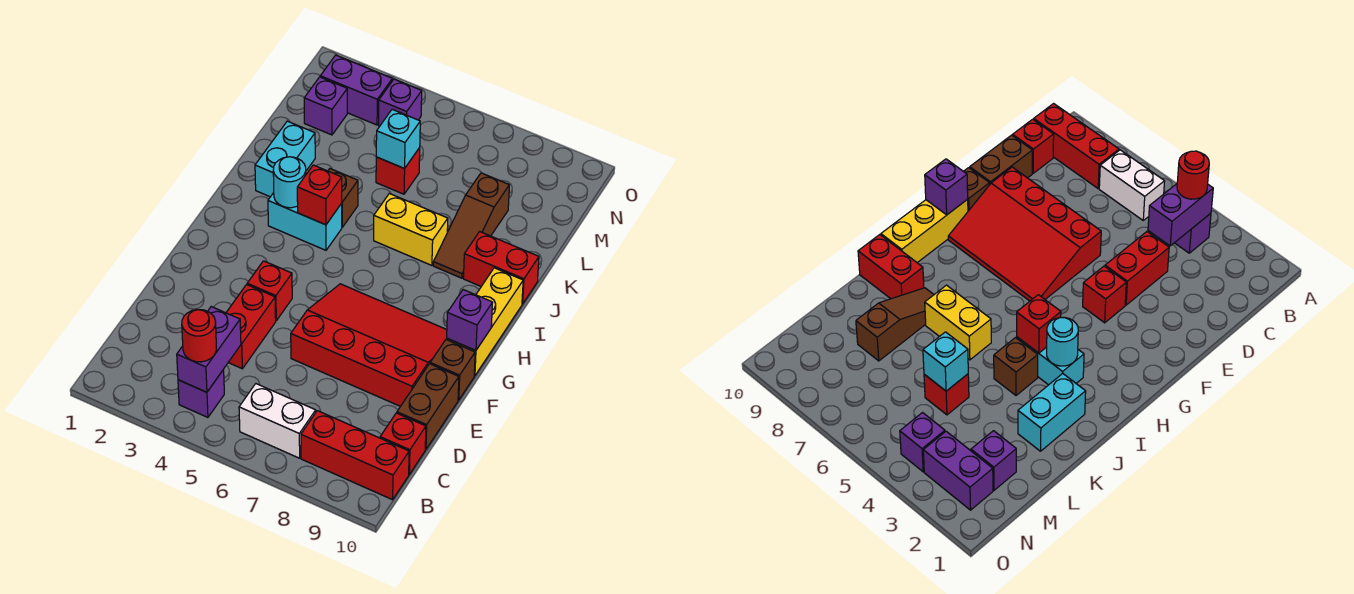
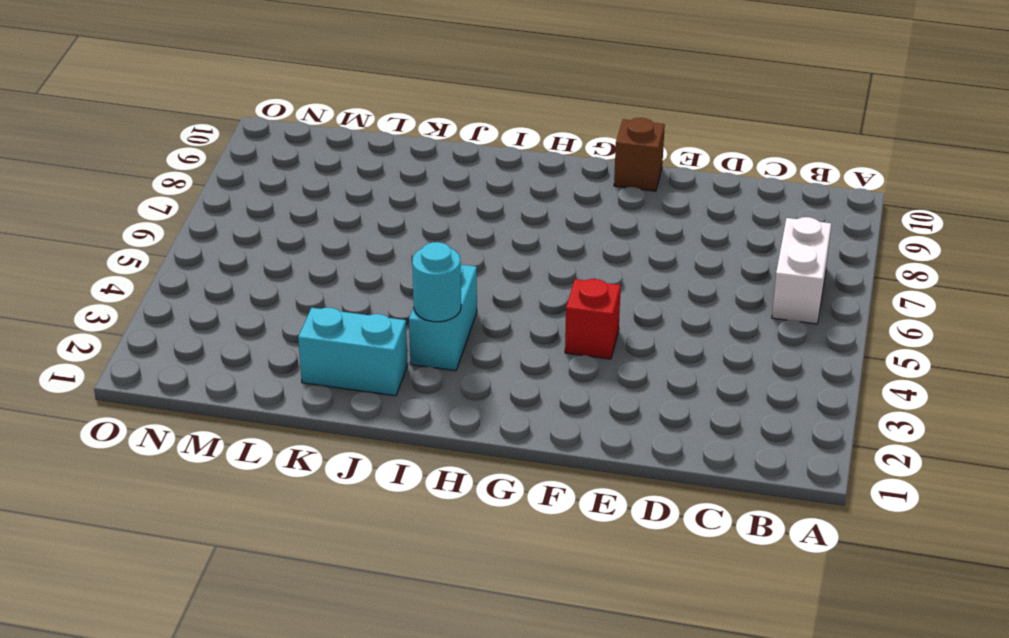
none -> purple 1x1 brick [178,370,224,417]
none -> red 1x3 brick [301,411,409,500]
none -> red 1x1 brick [380,413,426,474]

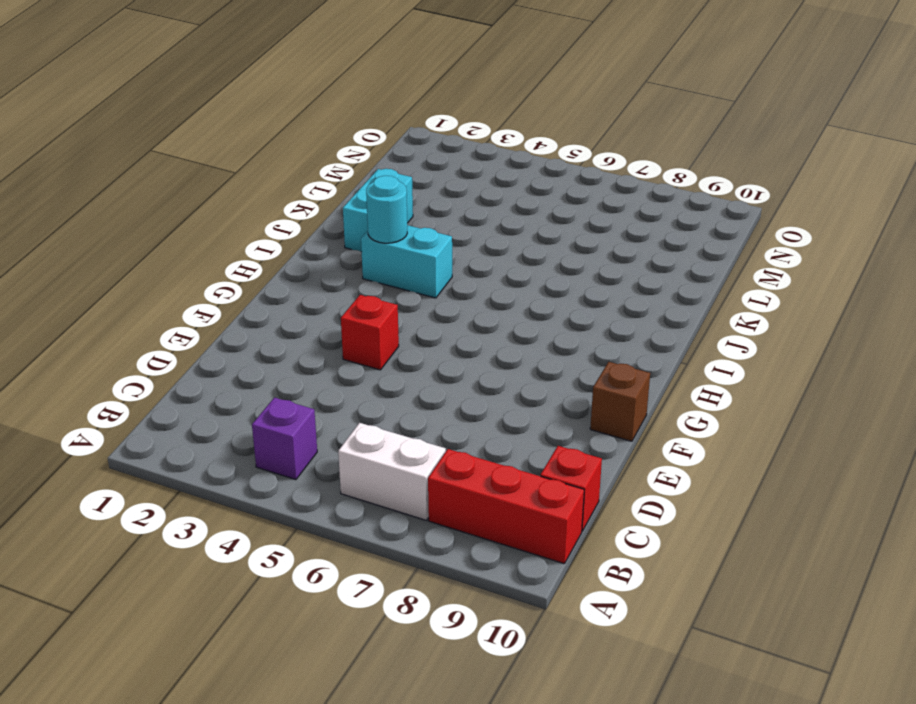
none -> red 1x2 brick [226,285,276,369]
none -> brown 1x2 brick [397,364,459,449]
none -> red 3x4 slope [291,284,447,406]

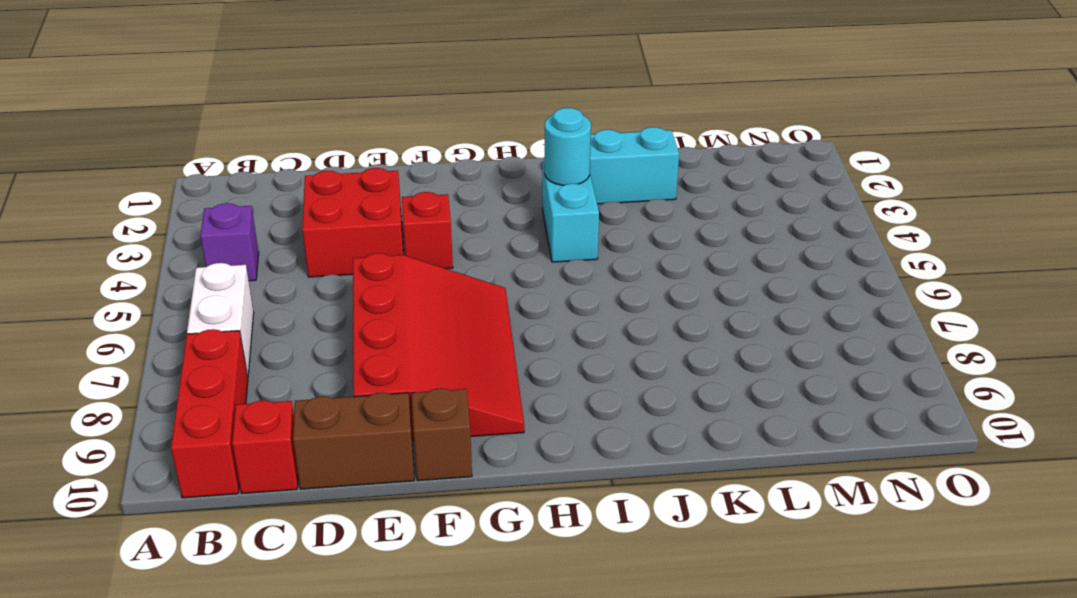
red 2x2 brick [302,168,403,277] -> red 1x2 brick [226,285,276,369]
none -> yellow 1x3 brick [447,268,523,376]
none -> brown 1x1 brick [328,169,358,227]
none -> yellow 1x2 brick [374,194,448,265]

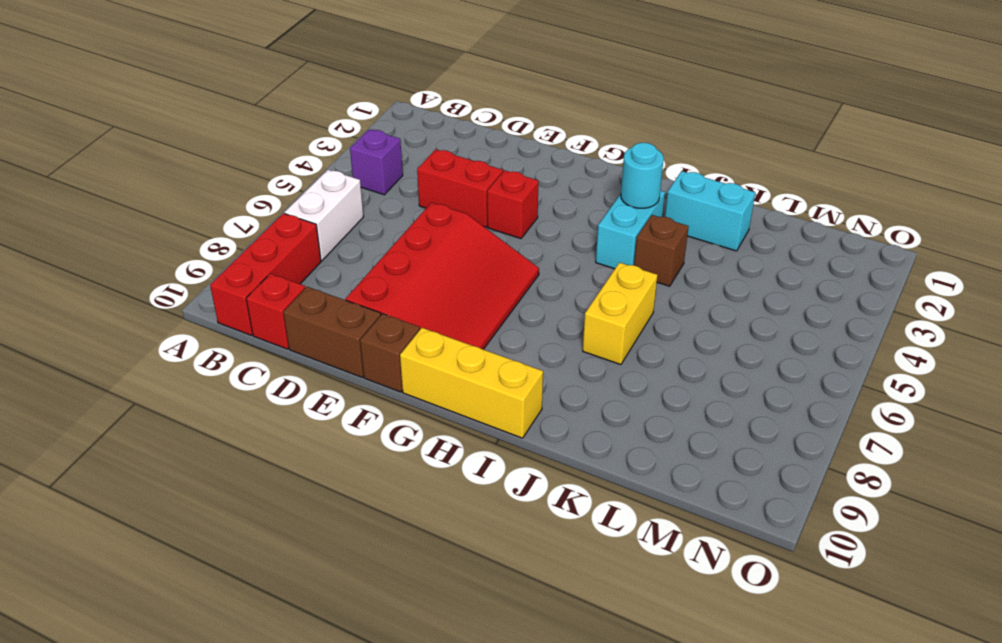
none -> brown 1x3 slope [433,173,509,278]
none -> red 1x2 brick [463,232,539,304]
none -> red 1x1 brick [376,148,420,194]

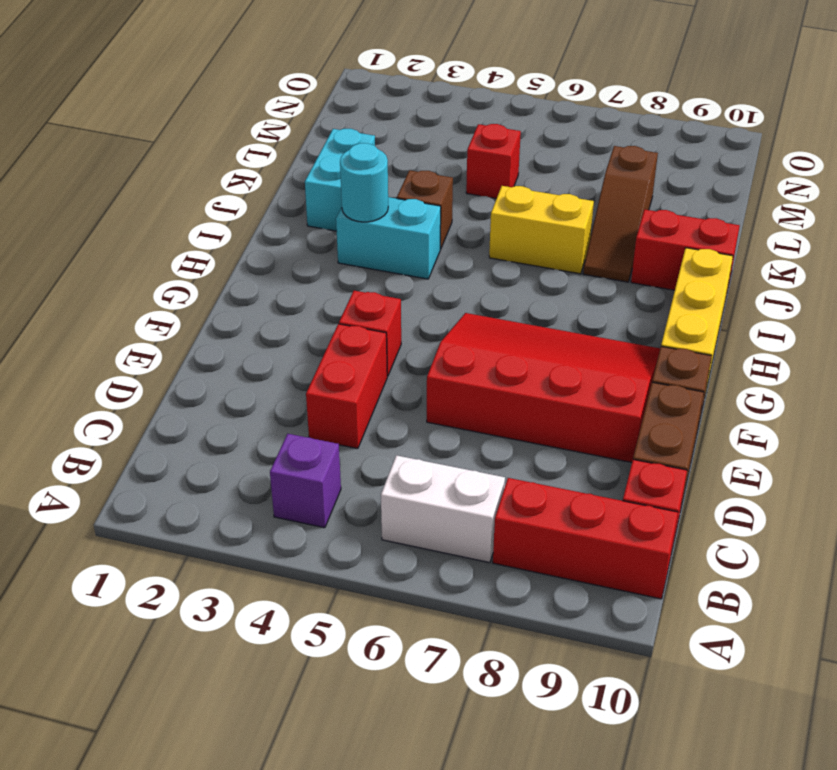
none -> purple 1x1 brick [304,77,347,135]
none -> purple 1x2 brick [320,55,392,125]
none -> purple 1x1 brick [378,79,422,126]

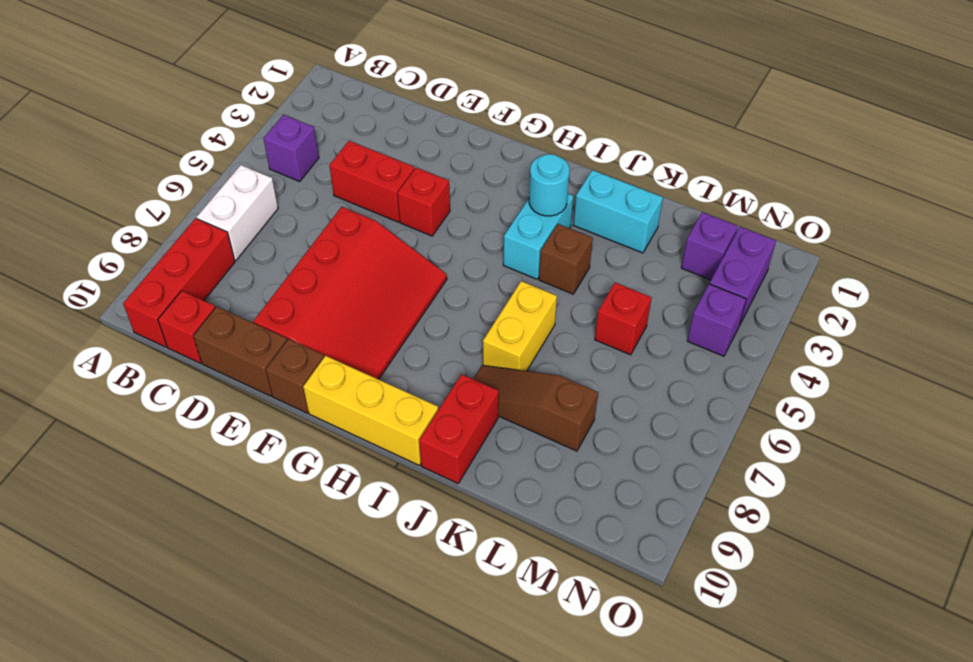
none -> purple 1x2 brick [177,307,241,392]
none -> purple 1x1 brick [447,290,493,351]
none -> red 1x1 brick [297,165,342,225]

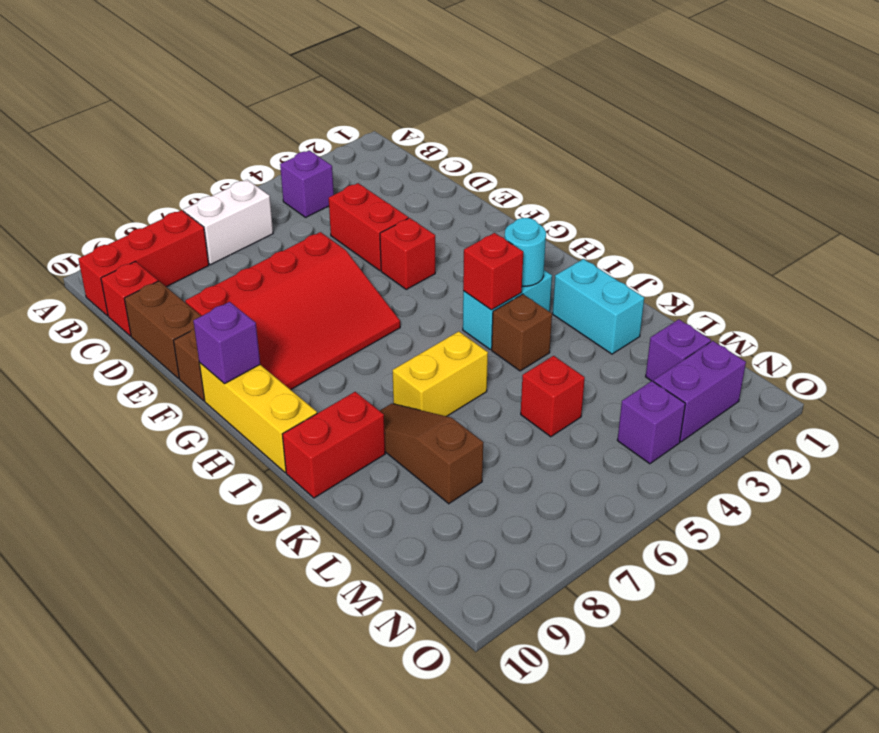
none -> purple 1x2 brick [177,307,241,392]
none -> cyan 1x1 brick [376,109,420,169]
none -> red 1x1 round brick [182,310,216,362]

